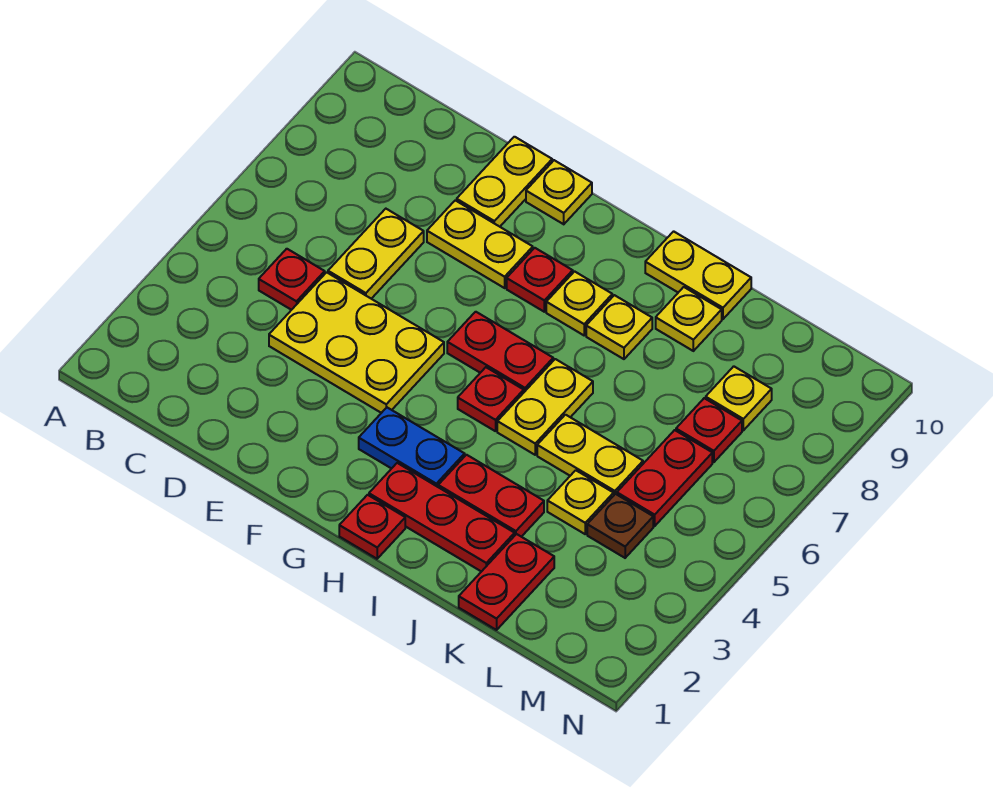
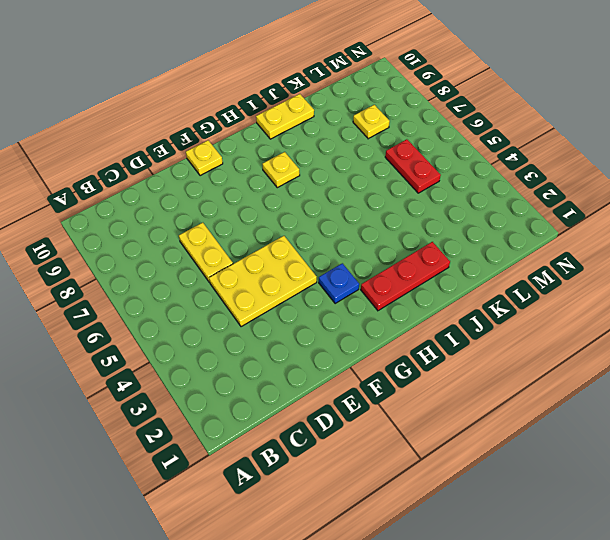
blue 1x1 plate [319,263,359,304] -> blue 1x2 plate [359,407,465,487]
none -> red 1x1 plate [259,249,325,310]
none -> yellow 1x2 plate [427,200,533,288]
none -> yellow 1x2 plate [457,137,552,227]

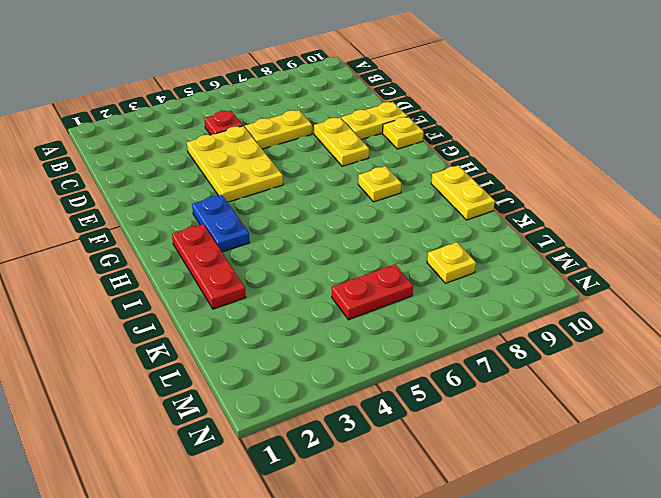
none -> red 1x2 plate [447,312,553,392]
none -> red 1x1 plate [507,248,573,312]
none -> red 1x1 plate [339,495,405,559]

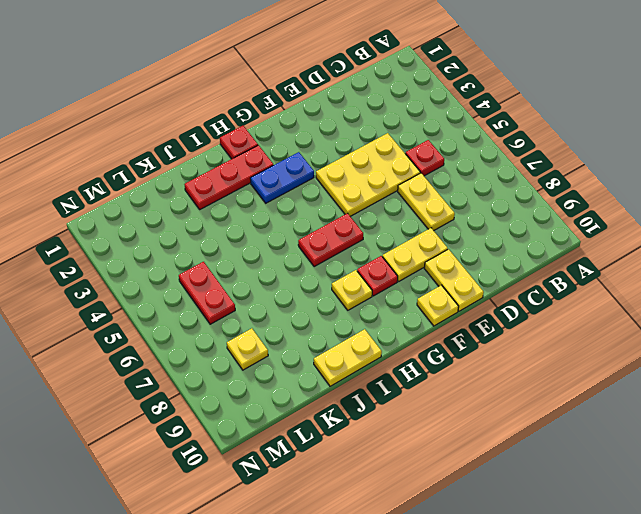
none -> red 1x1 plate [458,367,524,431]
none -> red 1x2 plate [438,455,544,537]
none -> yellow 1x2 plate [497,359,593,455]

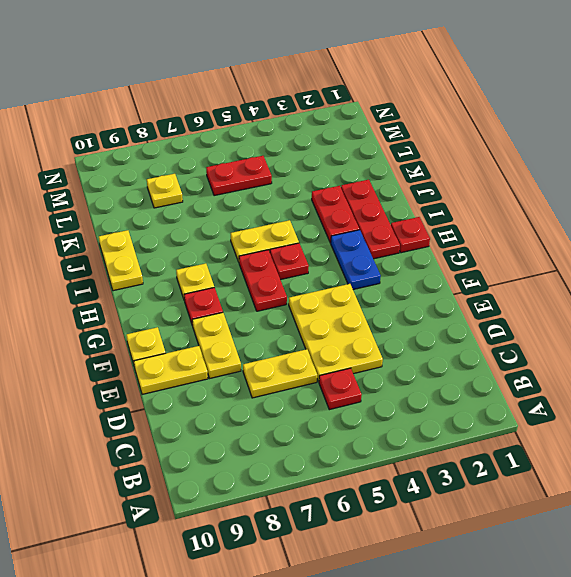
none -> yellow 1x1 plate [586,295,652,359]
none -> yellow 1x2 plate [537,415,643,495]
none -> yellow 1x1 plate [656,287,722,351]

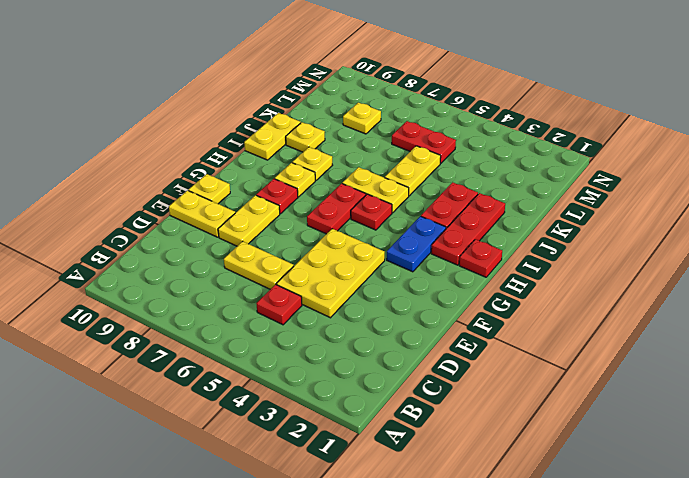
none -> red 1x2 plate [459,534,554,630]
none -> yellow 1x1 plate [547,470,614,534]
none -> brown 1x1 plate [587,494,653,558]

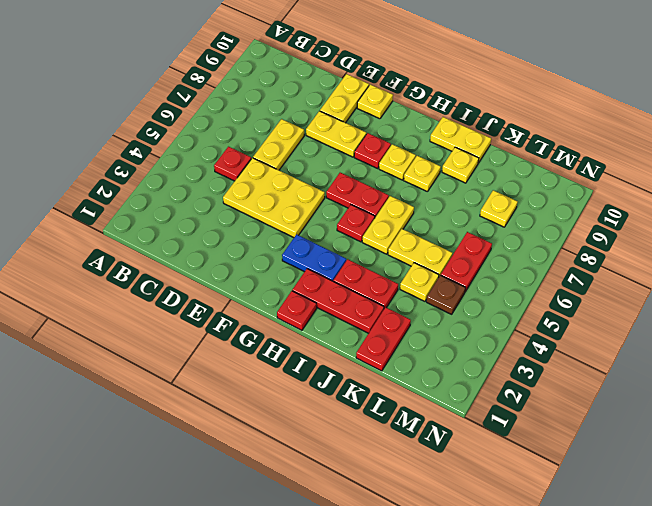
none -> red 1x1 plate [676,398,742,462]

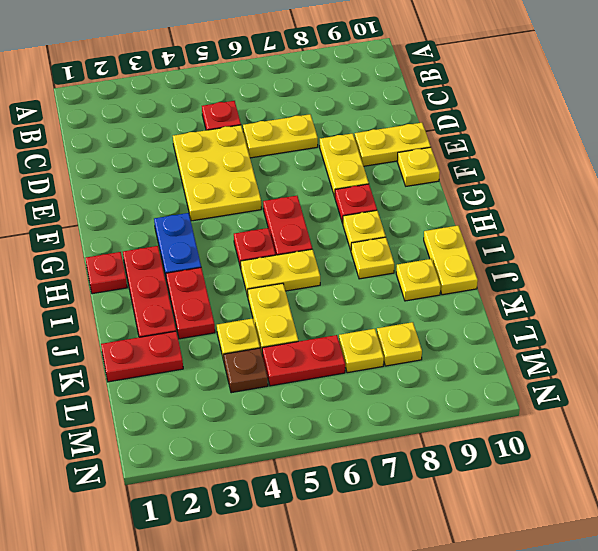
yellow 1x1 plate [339,329,384,373] -> red 1x1 plate [676,398,742,462]

